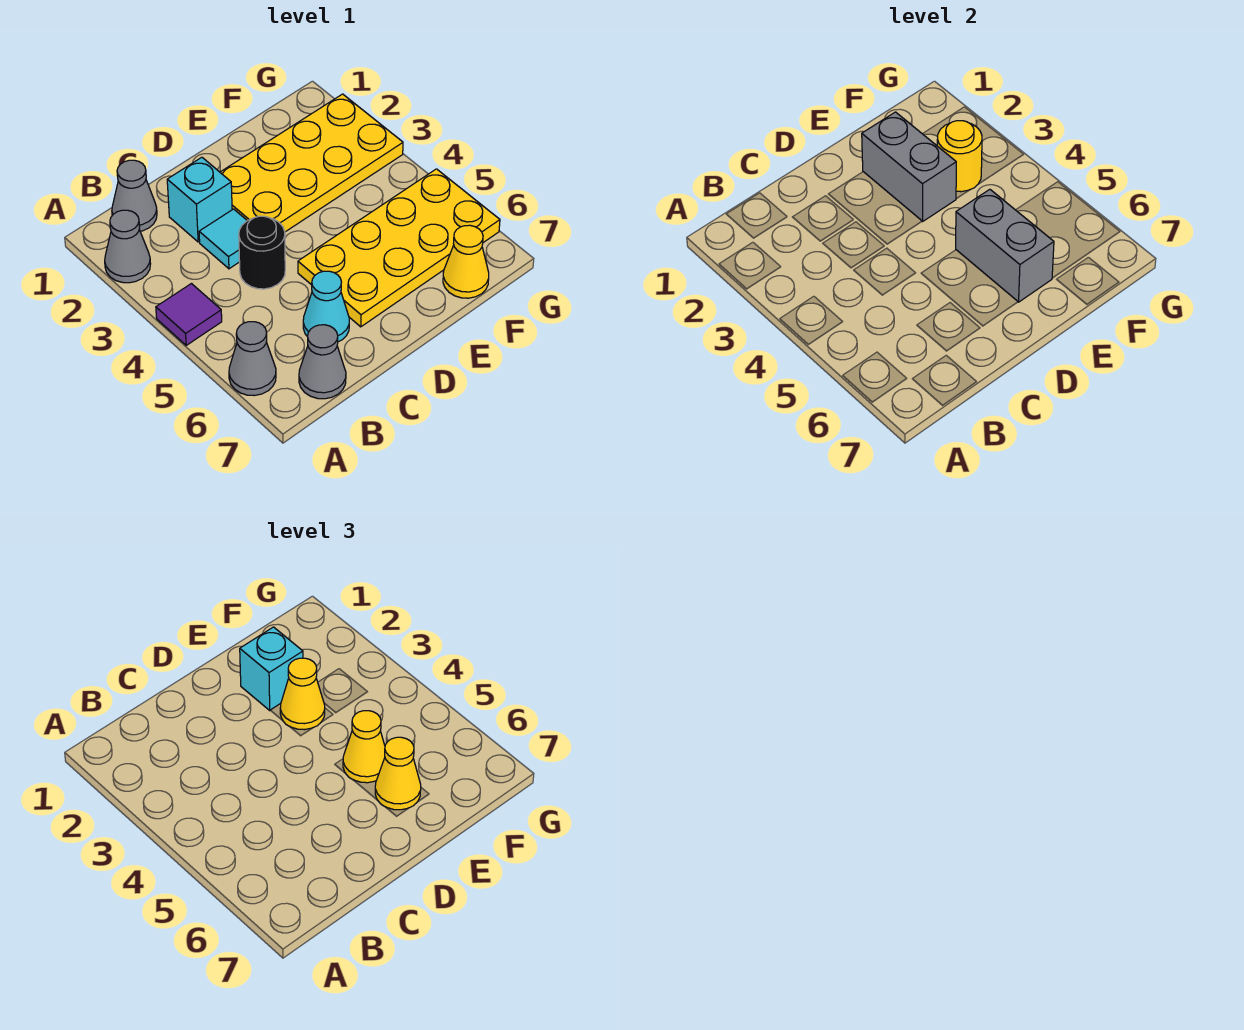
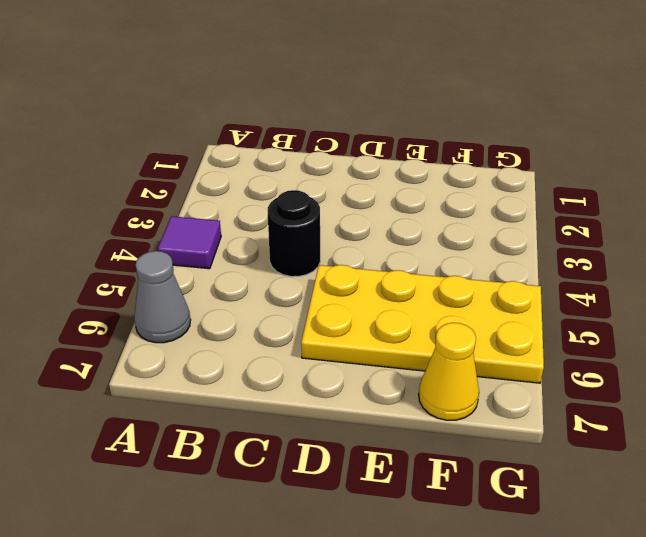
none -> grey 1x1 cone [105,210,151,283]
none -> grey 1x1 cone [112,160,157,231]
none -> grey 1x1 cone [299,325,346,399]

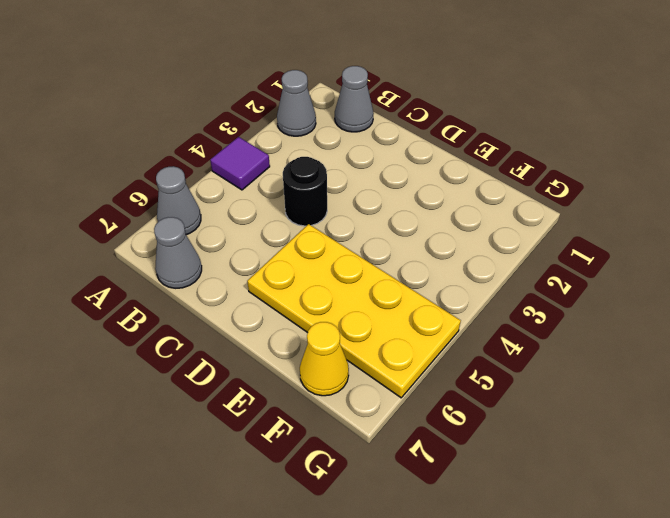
none -> cyan 1x1 brick [167,157,232,242]
none -> cyan 1x1 tile [199,209,247,269]
none -> cyan 1x1 cone [303,271,349,342]

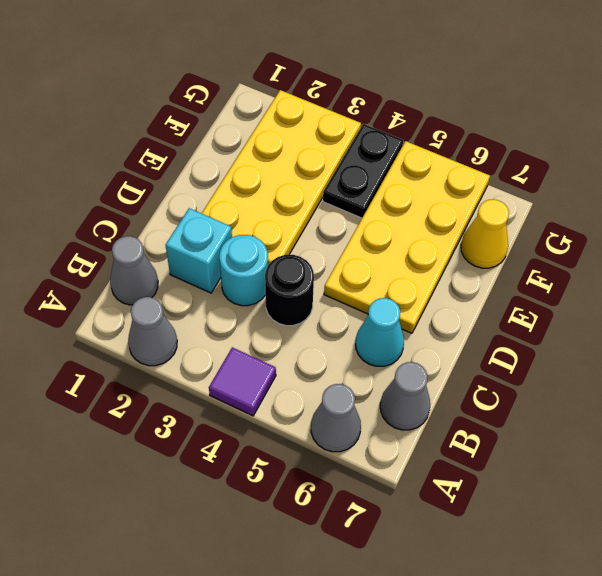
cyan 1x1 round brick [219,235,268,306] -> cyan 1x1 tile [199,209,247,269]
black 1x2 plate [323,124,403,218] -> none
none -> grey 1x2 brick [862,112,956,221]
none -> grey 1x2 brick [956,189,1054,302]
none -> yellow 1x1 round brick [937,121,982,192]

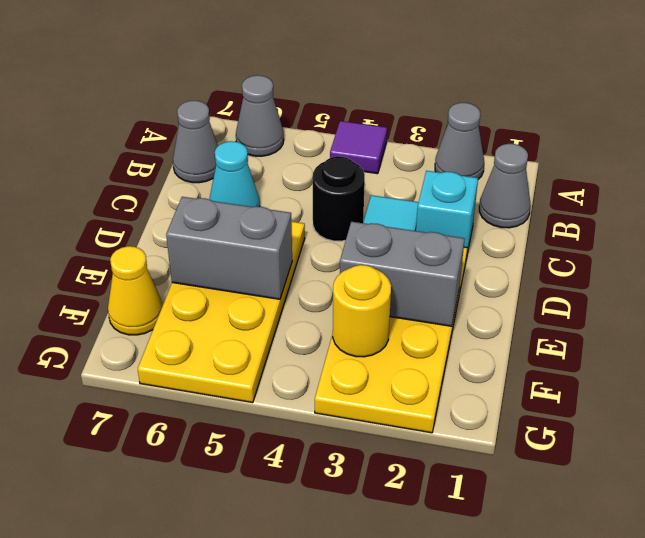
none -> cyan 1x1 brick [240,627,303,710]
none -> yellow 1x1 cone [280,658,325,730]
none -> yellow 1x1 cone [343,711,385,783]

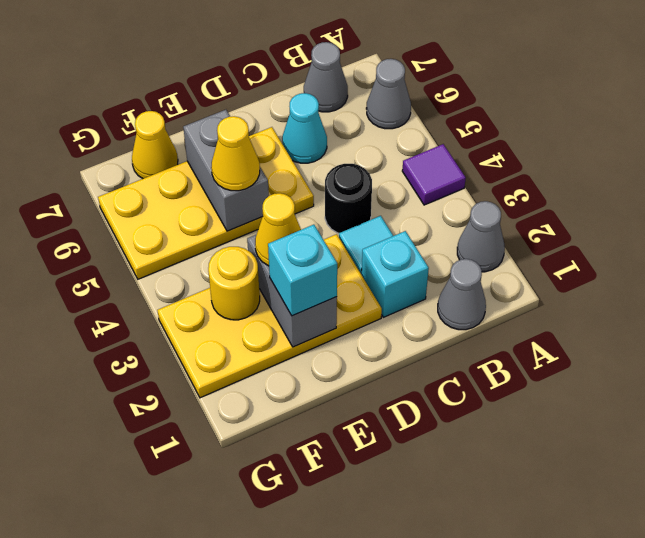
none -> yellow 1x1 cone [375,737,421,810]

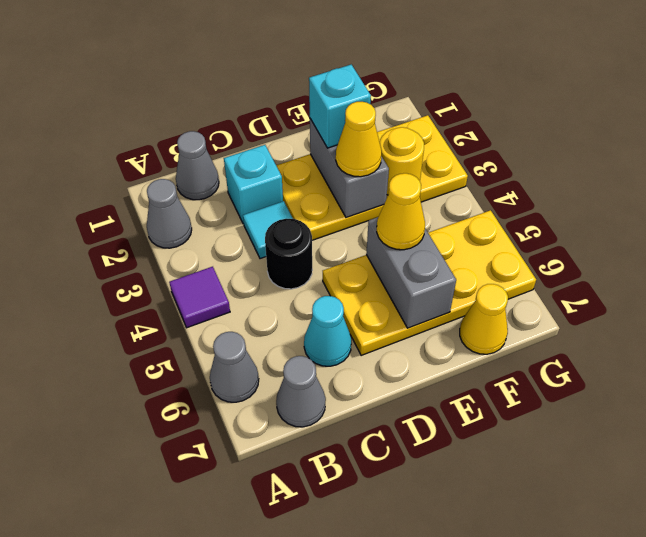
none -> yellow 1x1 cone [375,737,421,810]

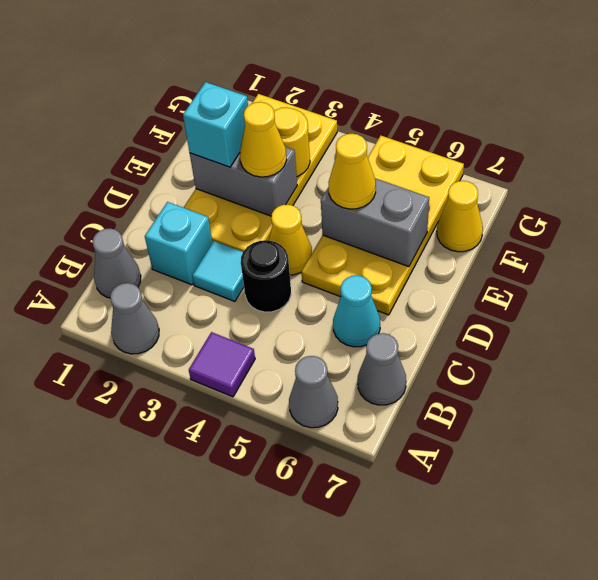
yellow 1x1 cone [269,205,312,275] -> yellow 1x1 cone moved to [375,737,421,810]

